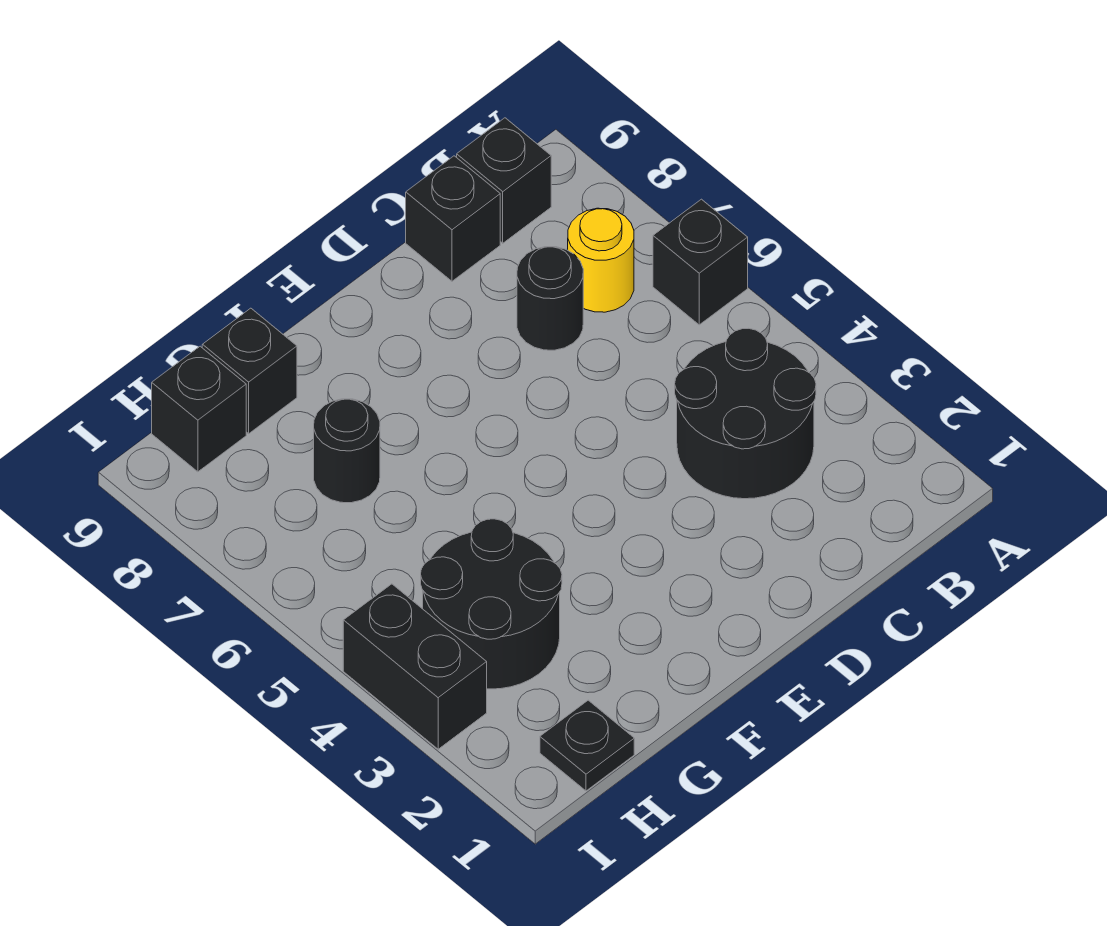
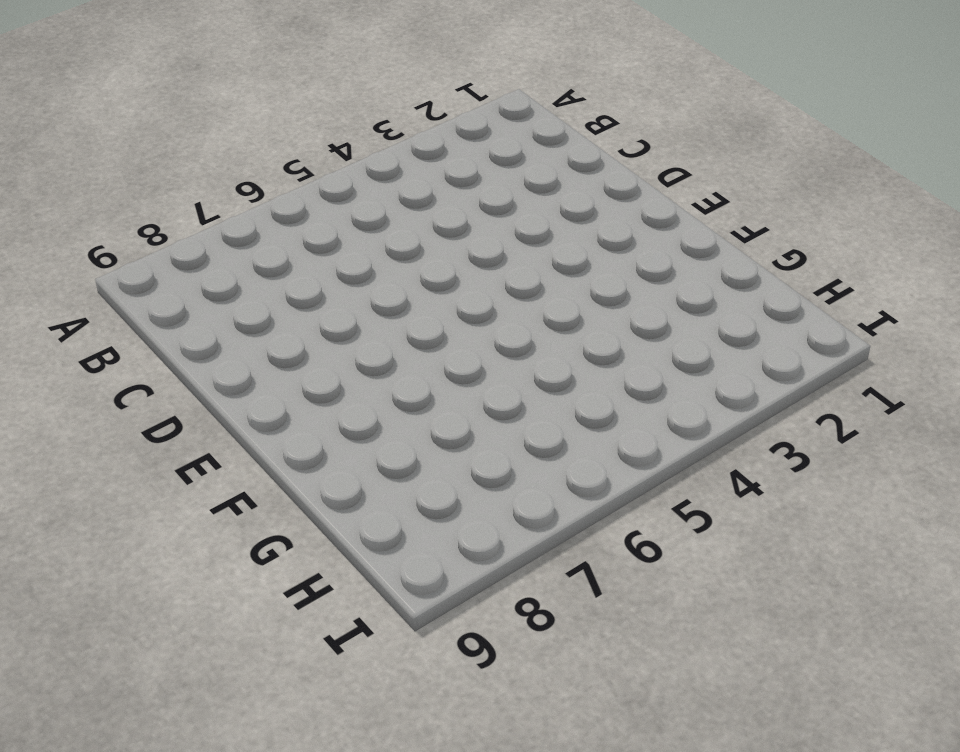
none -> black 1x1 brick [653,199,748,325]
none -> black 2x2 round brick [675,328,816,499]
none -> yellow 1x1 round brick [568,208,634,312]

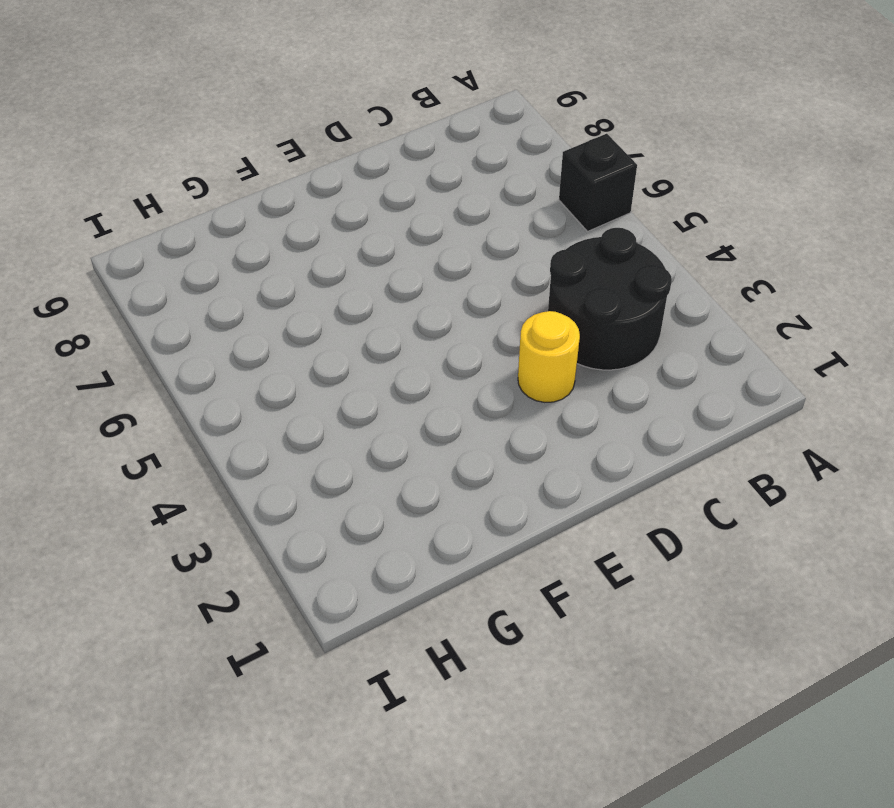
yellow 1x1 round brick [518,311,580,402] -> yellow 1x1 round brick moved to [568,208,634,312]
none -> black 1x1 brick [457,118,551,243]
none -> black 1x1 round brick [517,247,583,350]
none -> black 1x1 brick [406,156,500,281]

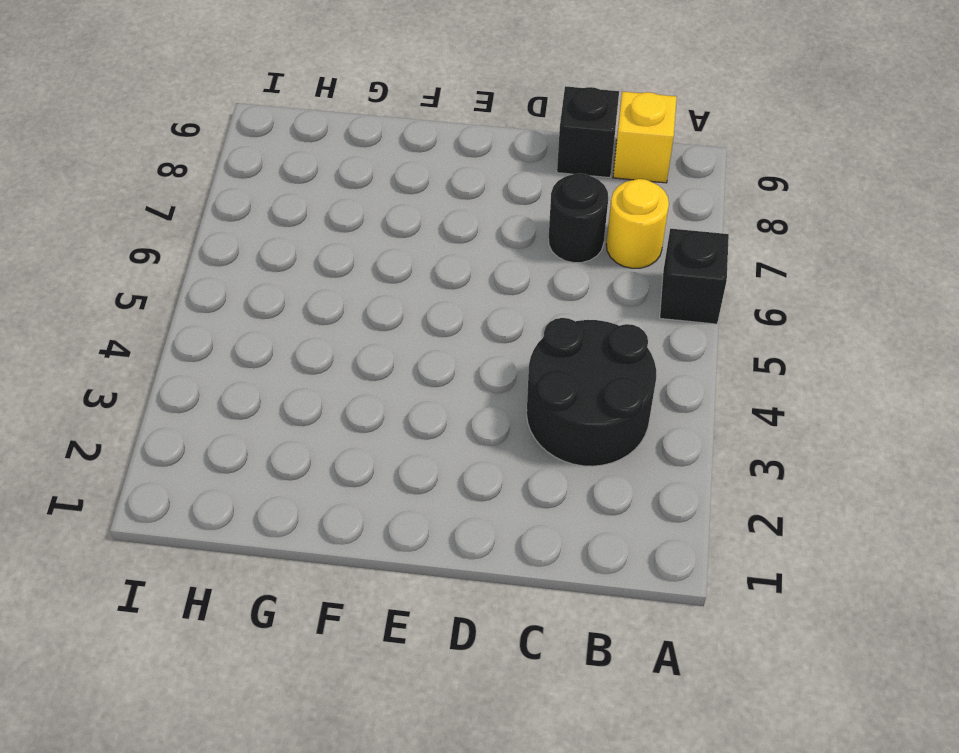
yellow 1x1 brick [613,92,677,183] -> black 1x1 brick [457,118,551,243]
none -> black 2x2 round brick [421,519,562,689]
none -> black 1x1 round brick [314,399,380,503]
none -> black 1x1 brick [202,308,297,434]

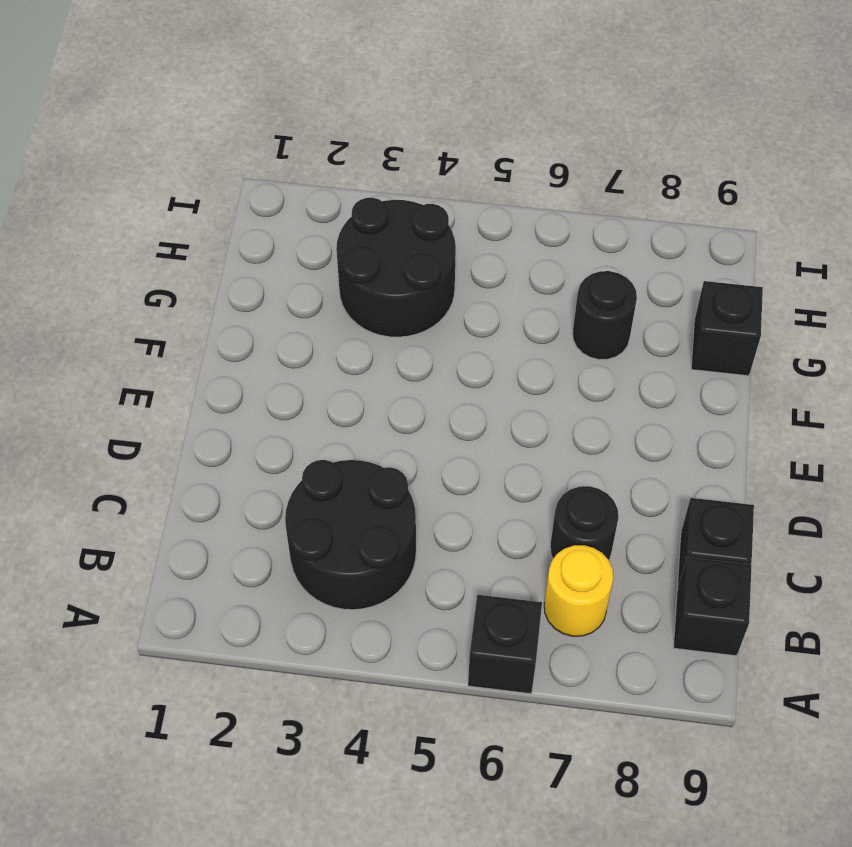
none -> black 1x1 plate [540,700,634,791]
none -> black 1x1 brick [152,346,246,472]
none -> black 1x2 brick [343,584,487,749]

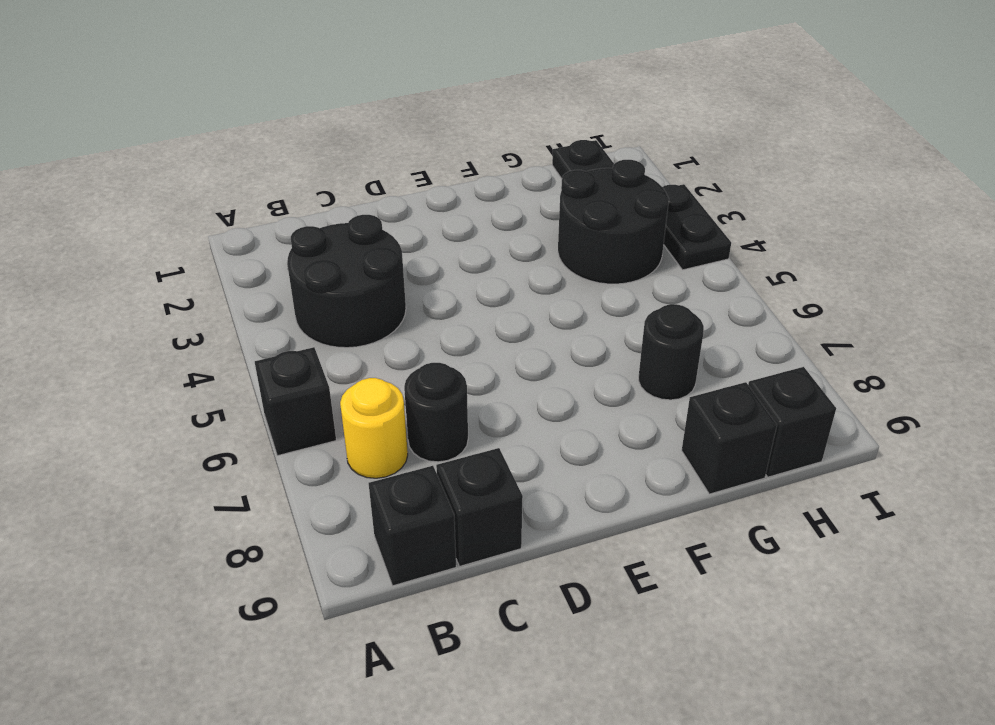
black 1x2 plate [663,184,731,270] -> black 1x2 brick [343,584,487,749]

